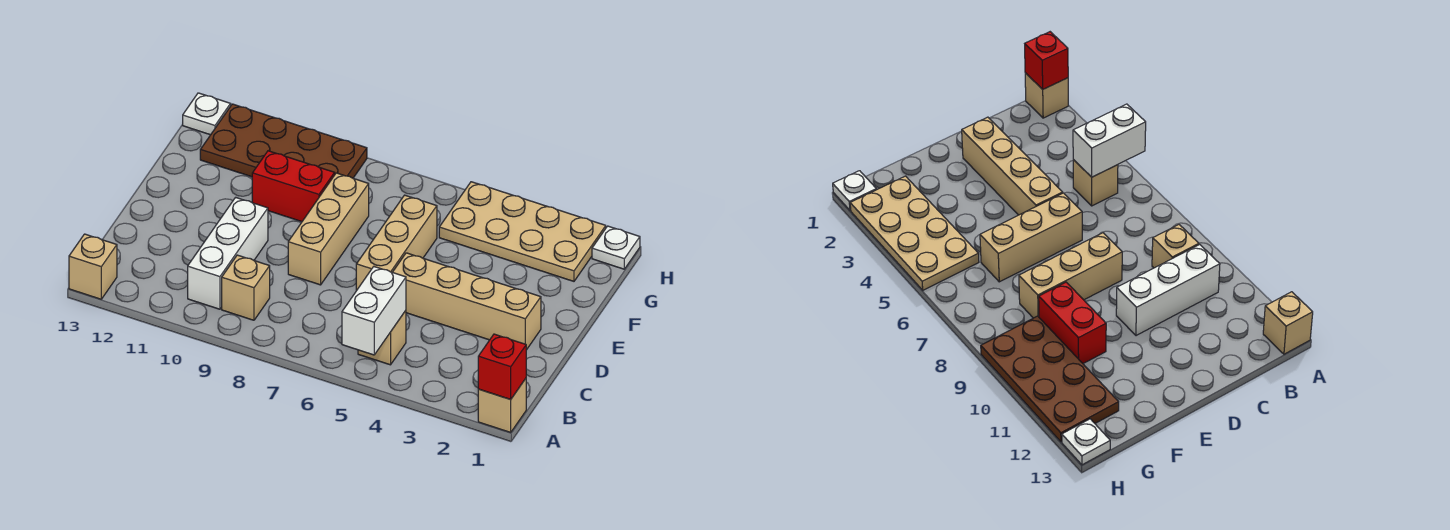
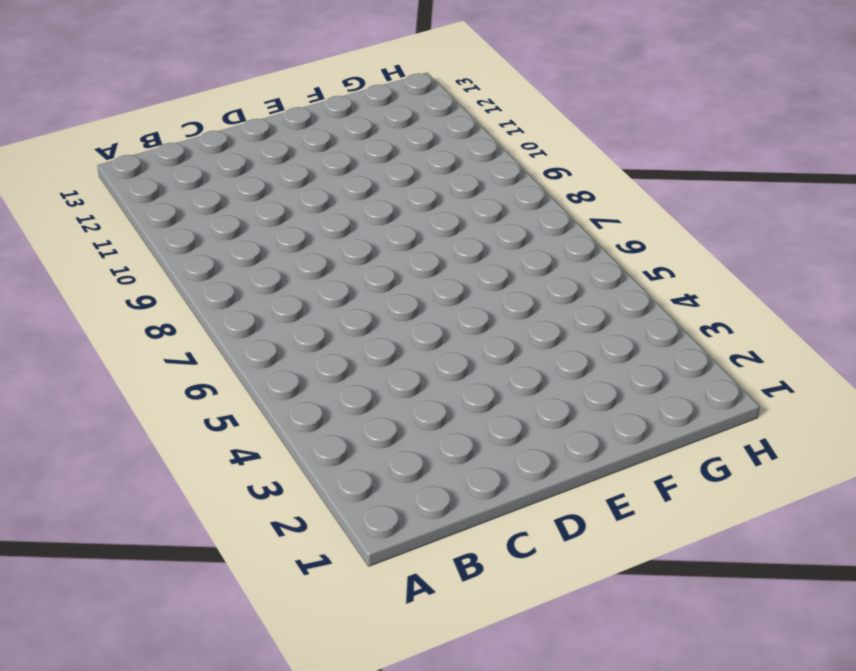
none -> tan 1x1 brick [478,379,526,432]
none -> tan 1x1 brick [69,234,117,299]
none -> tan 1x1 brick [358,311,406,365]

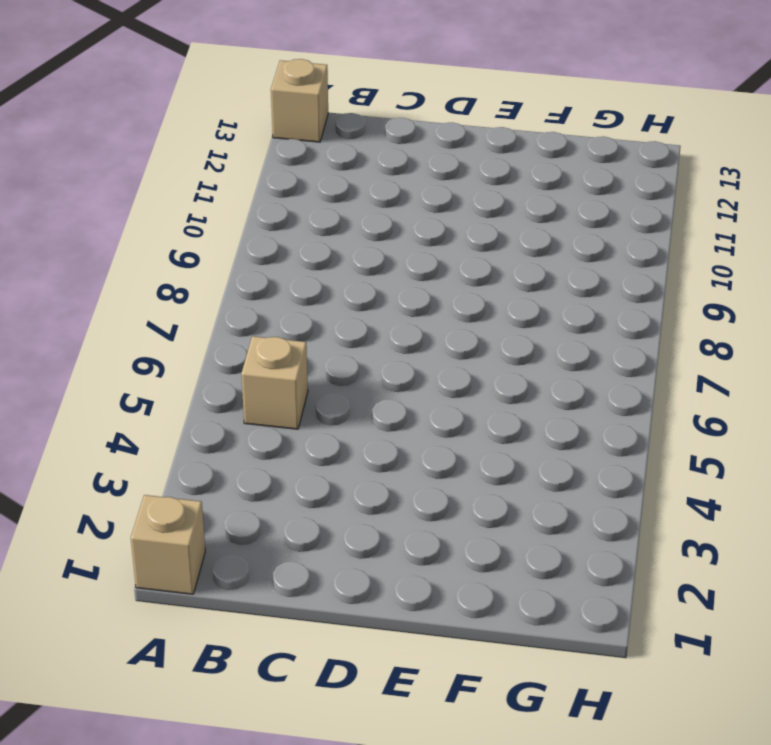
none -> tan 1x1 brick [222,255,270,320]
none -> white 1x3 brick [188,197,268,309]
none -> tan 1x4 brick [393,253,541,350]

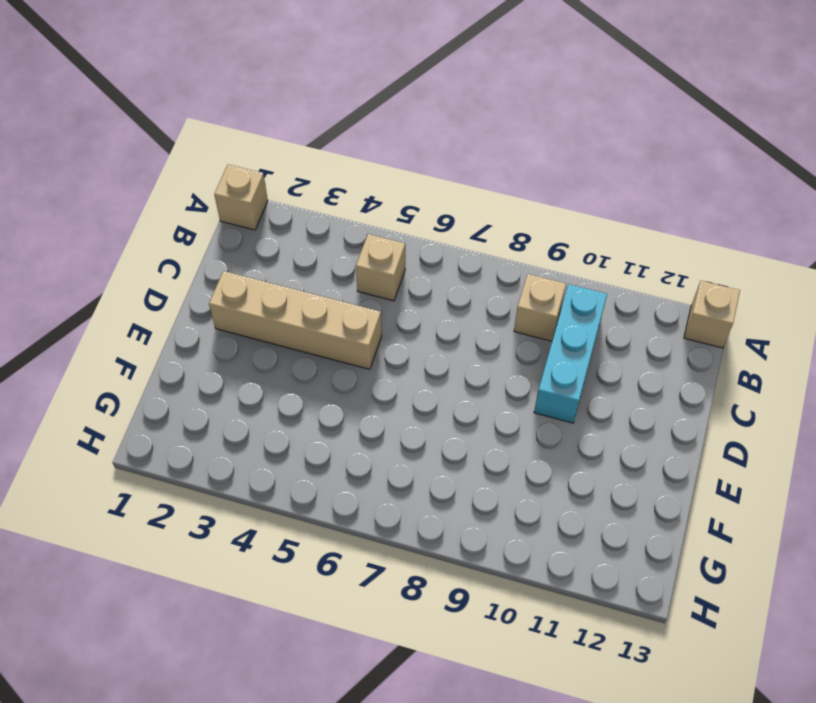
cyan 1x3 brick [534,284,607,423] -> white 1x3 brick [188,197,268,309]
none -> tan 1x3 brick [356,195,437,291]
none -> tan 1x3 brick [288,173,369,285]
none -> red 1x2 brick [252,151,335,222]

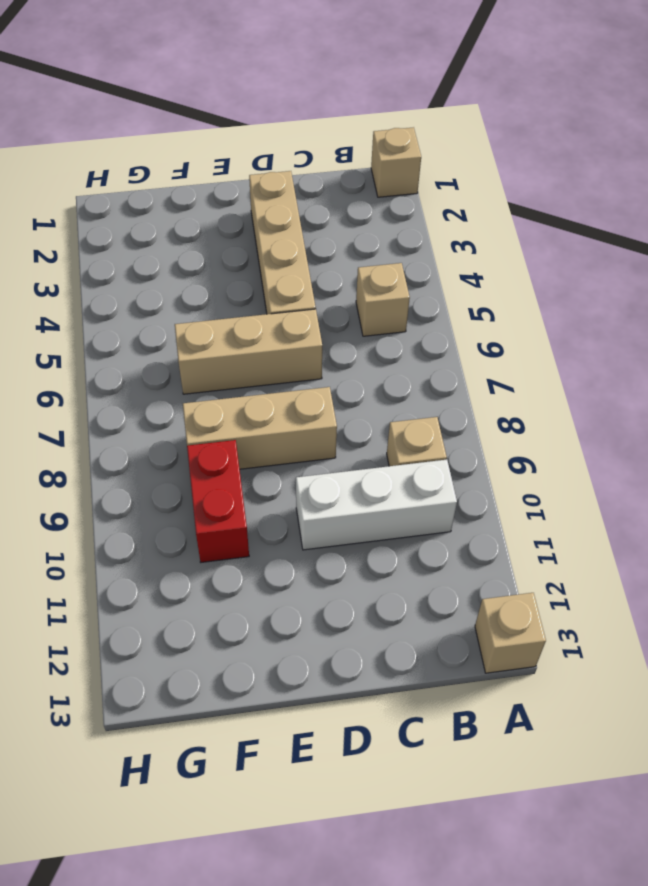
none -> tan 2x4 plate [439,182,606,281]
none -> brown 2x4 plate [200,104,367,178]
none -> white 1x1 plate [592,226,640,269]

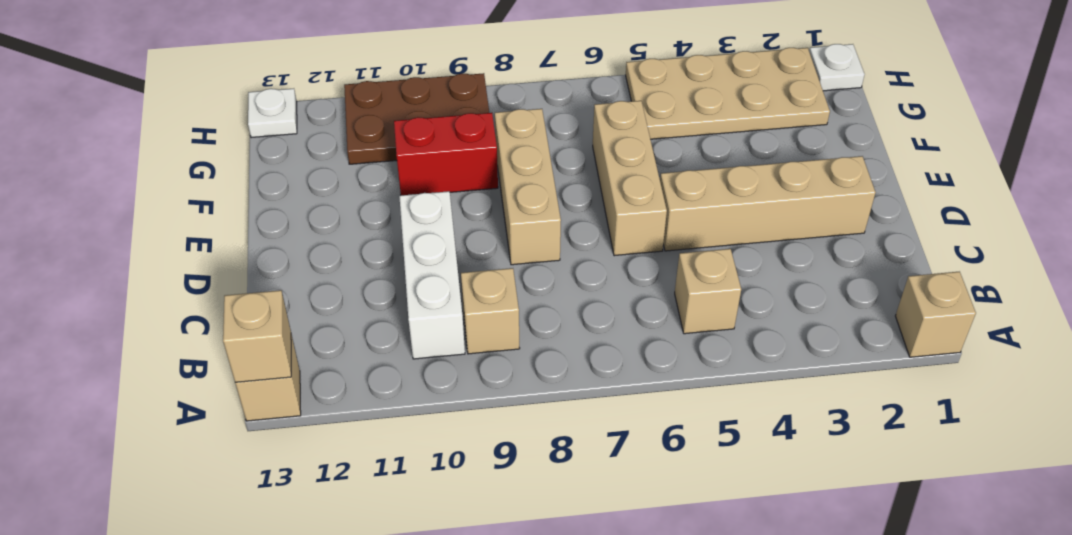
tan 1x1 brick [223,290,291,382] -> none
brown 2x3 plate [344,73,489,164] -> brown 2x4 plate [200,104,367,178]
none -> red 1x1 brick [478,334,526,399]
none -> white 1x2 brick [342,267,406,355]

